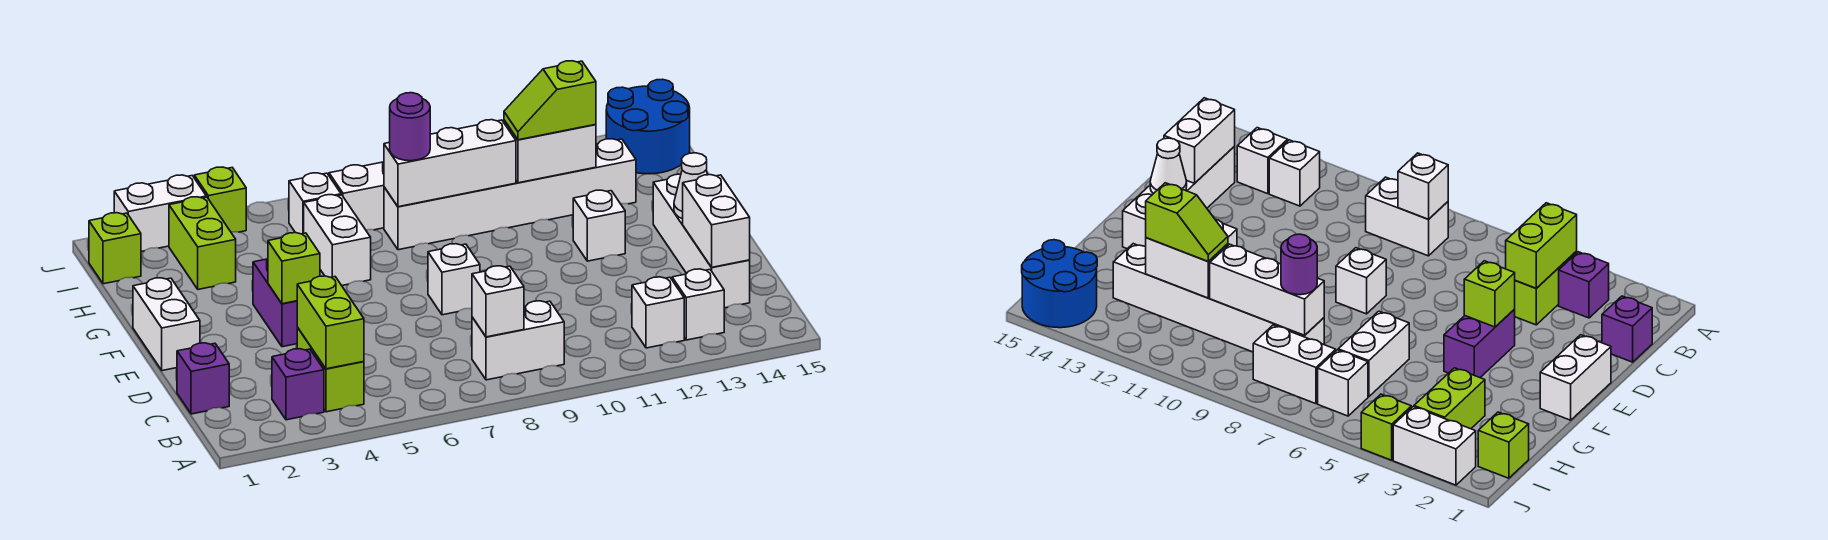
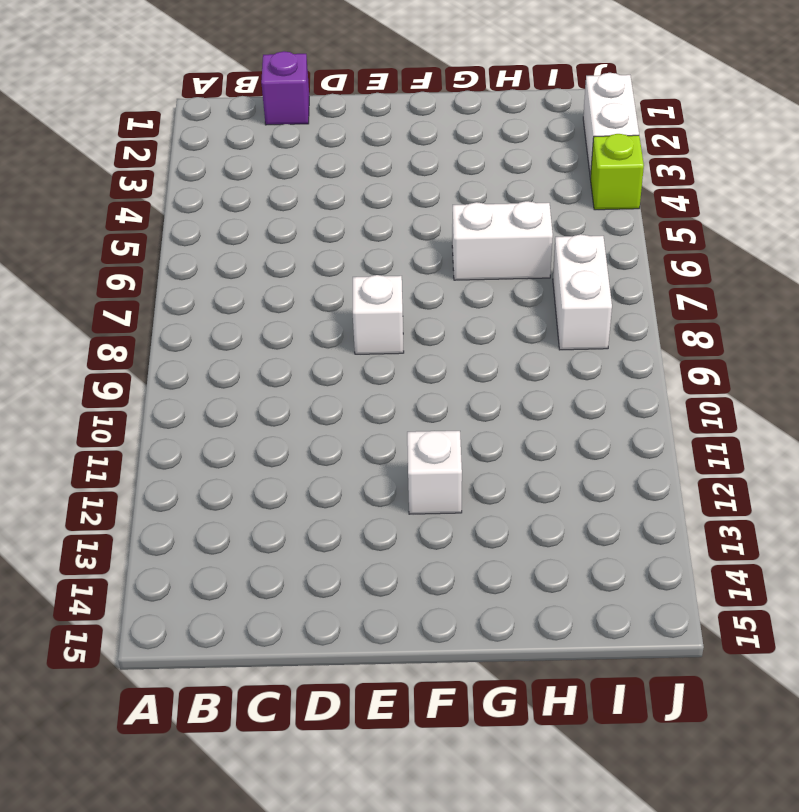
none -> purple 1x1 brick [272,349,324,420]
none -> lime 1x2 brick [297,327,364,412]
none -> white 1x2 brick [472,301,564,380]

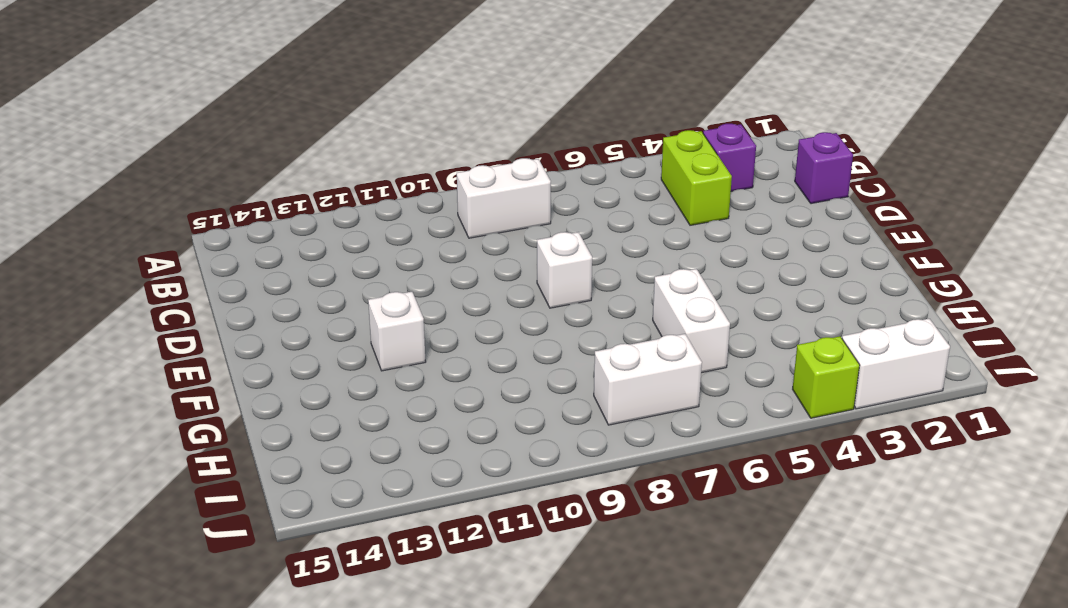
none -> white 1x1 brick [632,277,684,348]
none -> white 1x1 brick [672,269,724,340]
none -> white 1x4 brick [653,174,750,308]

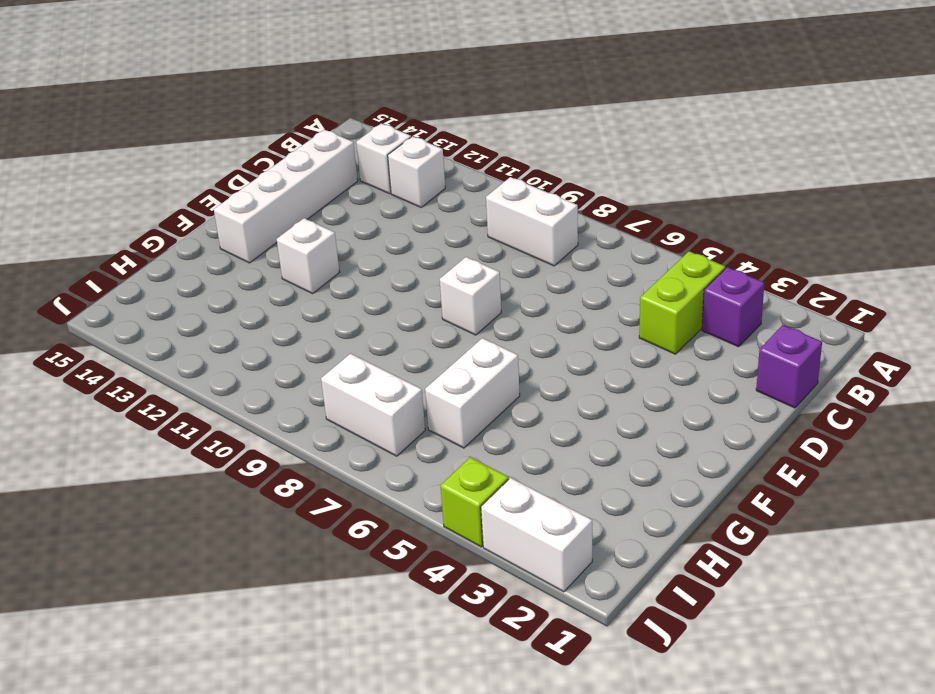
none -> white 1x2 brick [133,278,200,371]
none -> purple 1x2 brick [253,259,297,347]
none -> lime 1x2 brick [169,197,236,289]

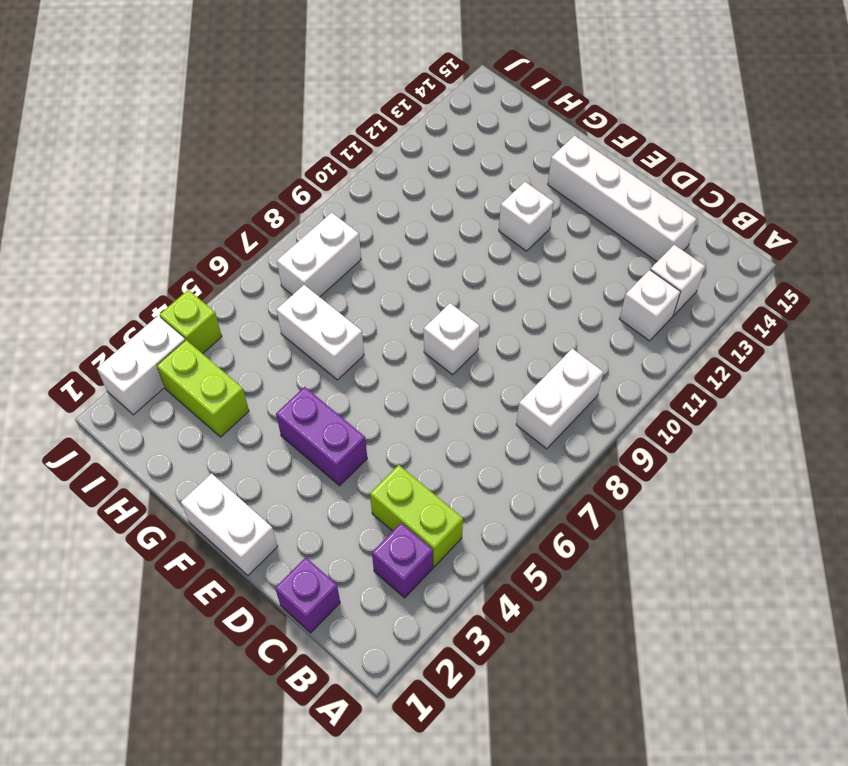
none -> white 1x6 brick [384,139,636,250]
none -> lime 1x1 brick [89,213,141,284]
none -> white 1x1 brick [289,173,341,234]

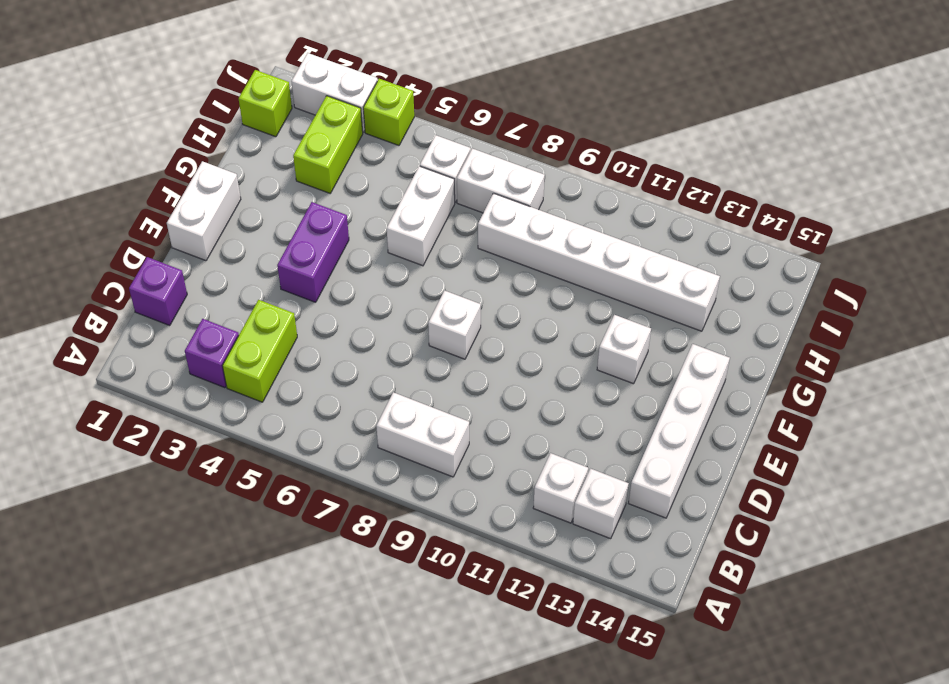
none -> blue 2x2 round brick [606,79,690,174]
none -> lime 1x2 brick [297,276,364,369]
none -> white 1x1 brick [472,266,524,337]

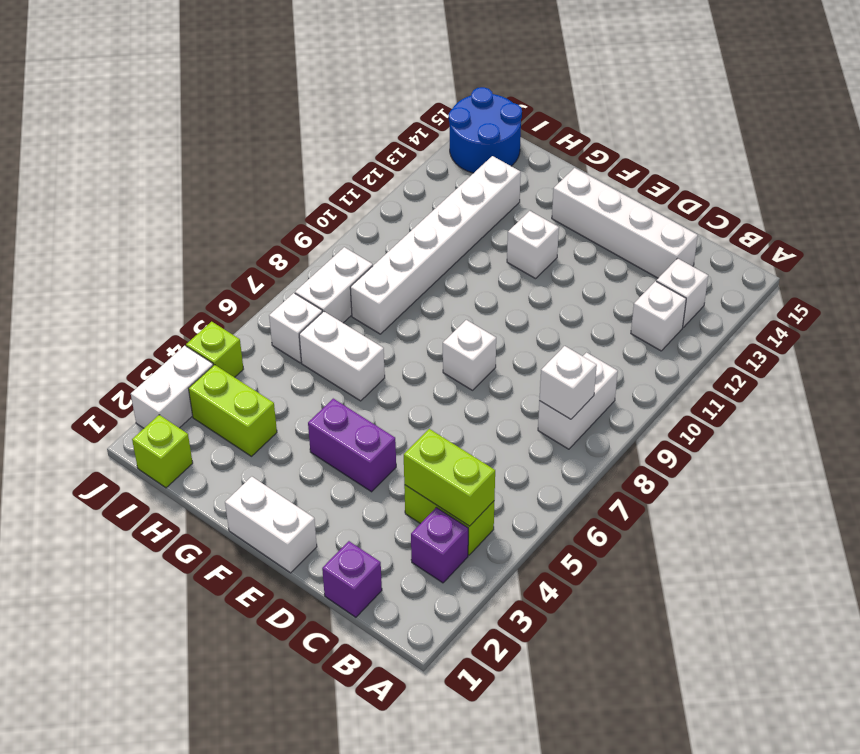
none -> white 1x2 brick [683,175,750,267]
none -> lime 1x1 brick [268,233,320,304]
none -> white 1x1 cone [674,153,707,219]

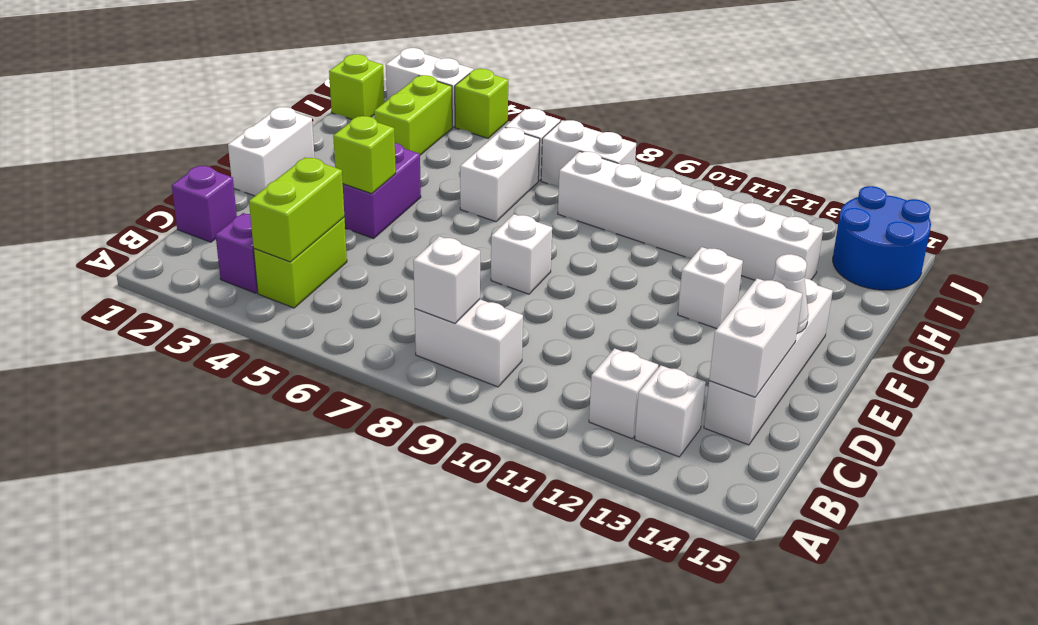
none -> white 1x3 brick [384,120,516,207]
none -> white 1x2 brick [504,120,596,183]
none -> purple 1x1 round brick [390,93,430,161]

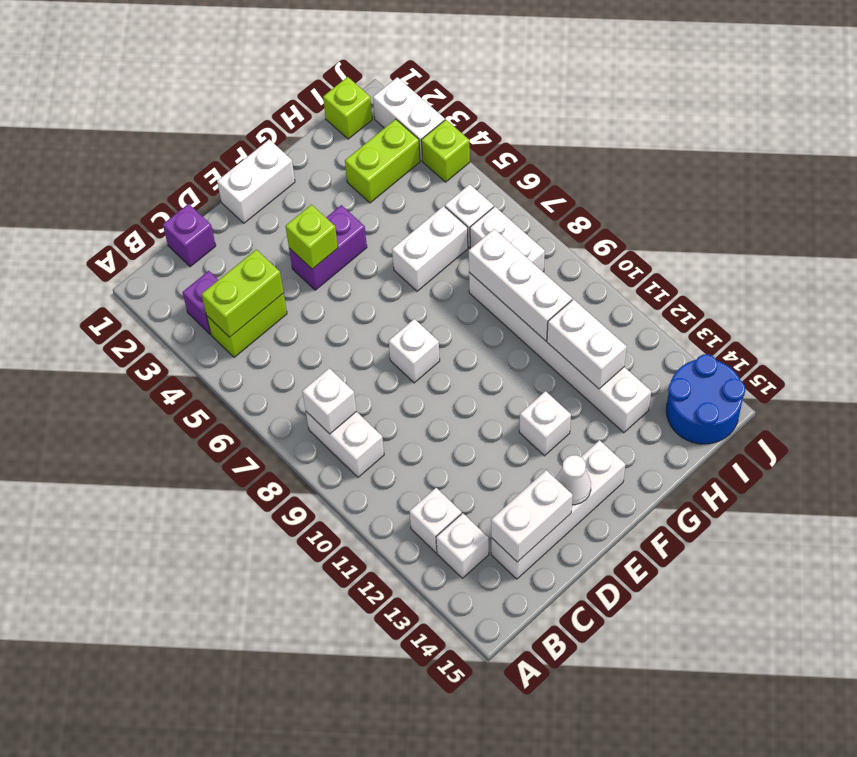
none -> purple 1x1 round brick [390,93,430,161]
none -> lime 1x2 slope [504,61,596,140]

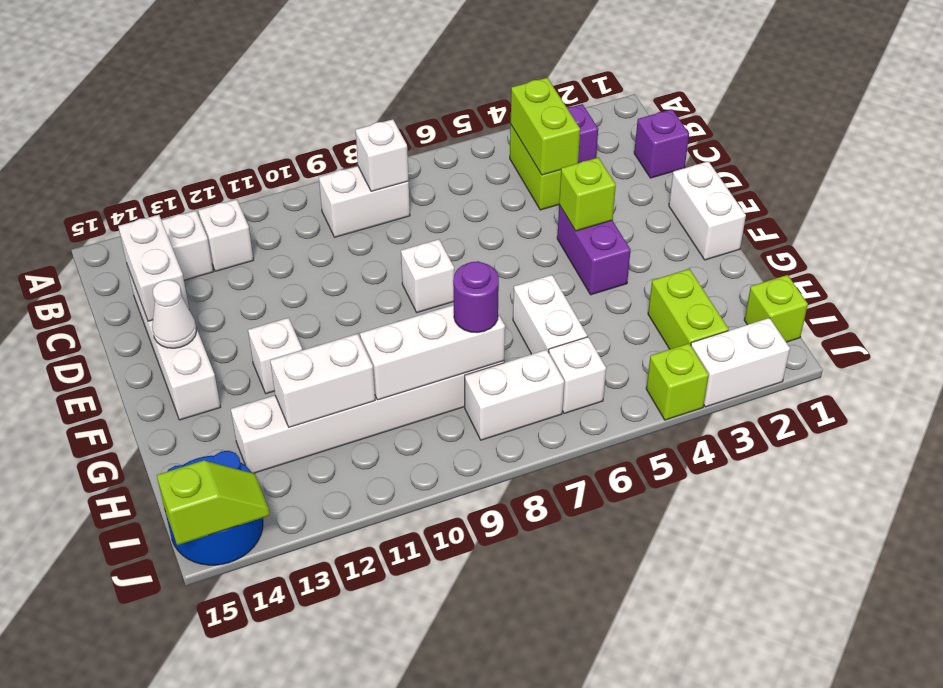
lime 1x2 slope [157,460,270,545] -> lime 1x2 slope moved to [504,61,596,140]

